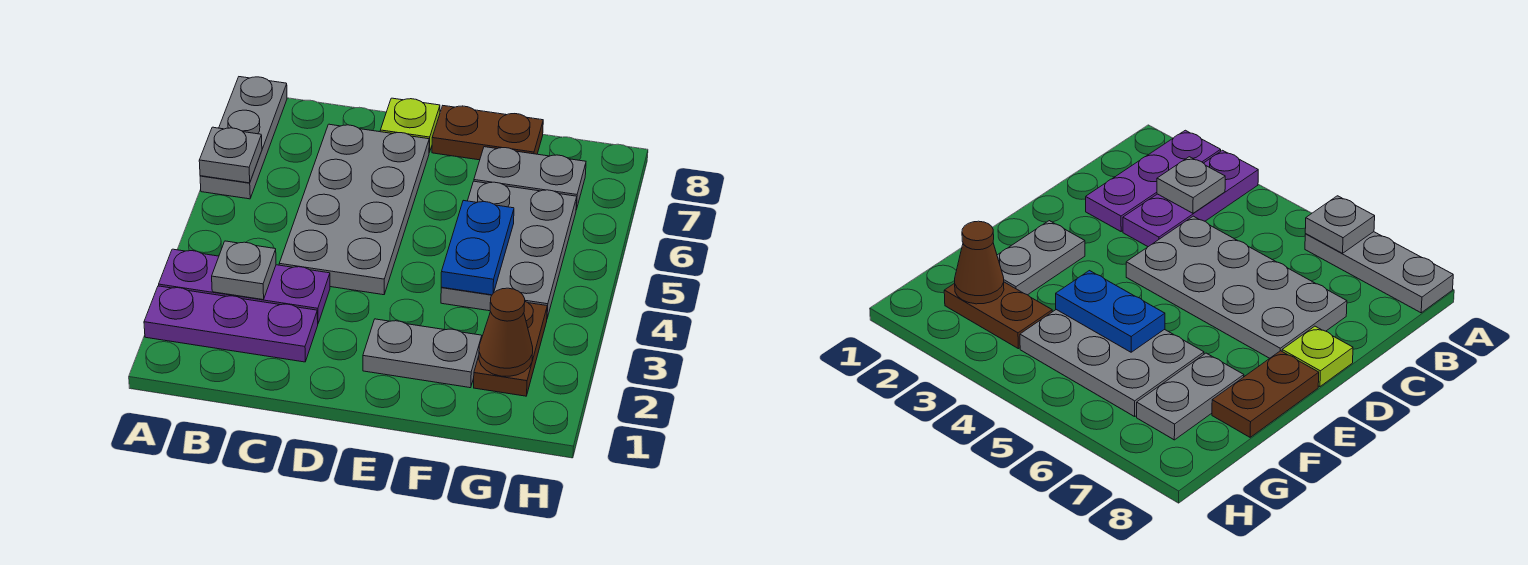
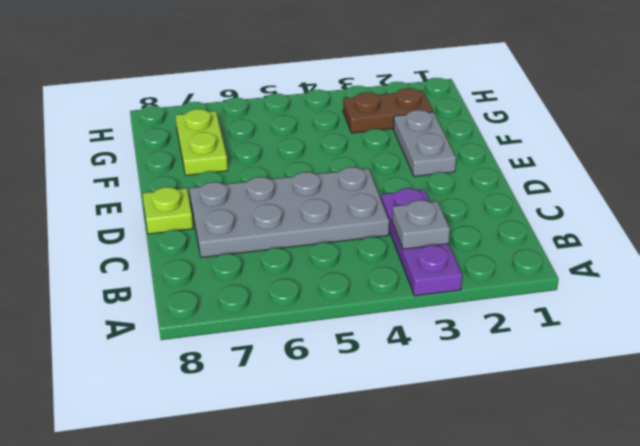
lime 1x2 plate [176,109,228,175] -> grey 1x2 plate [474,147,586,210]
none -> purple 1x3 plate [144,286,318,362]
none -> grey 1x3 plate [200,77,287,199]
none -> brown 1x2 plate [432,106,543,160]

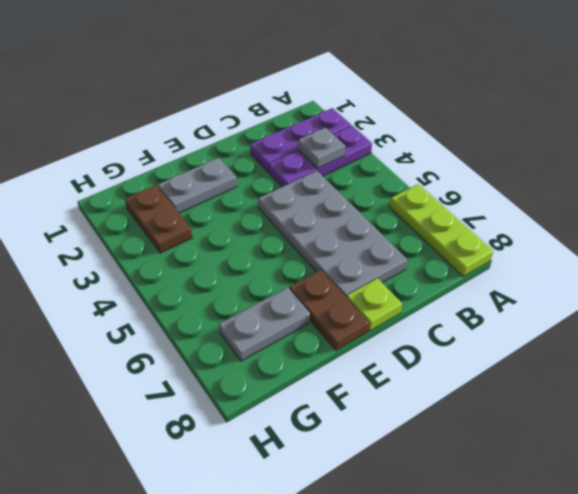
lime 1x3 plate [390,184,493,277] -> grey 1x3 plate [200,77,287,199]
brown 1x2 plate [289,270,369,351] -> brown 1x2 plate turned to [432,106,543,160]
none -> grey 2x3 plate [441,181,577,318]
none -> grey 1x1 plate [199,127,262,183]
none -> blue 1x2 plate [441,200,514,295]

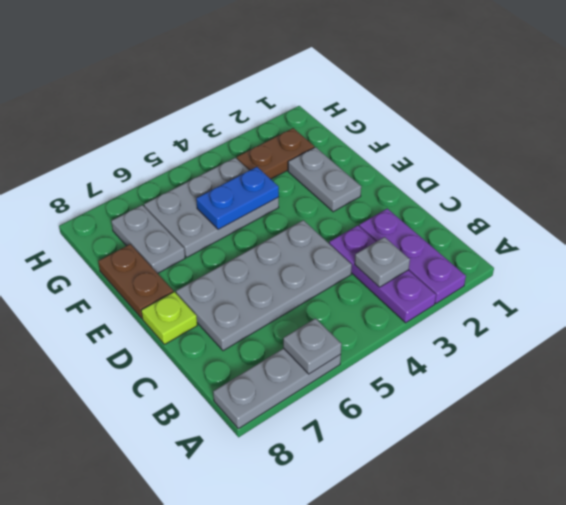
none -> brown 1x1 cone [479,288,533,376]

